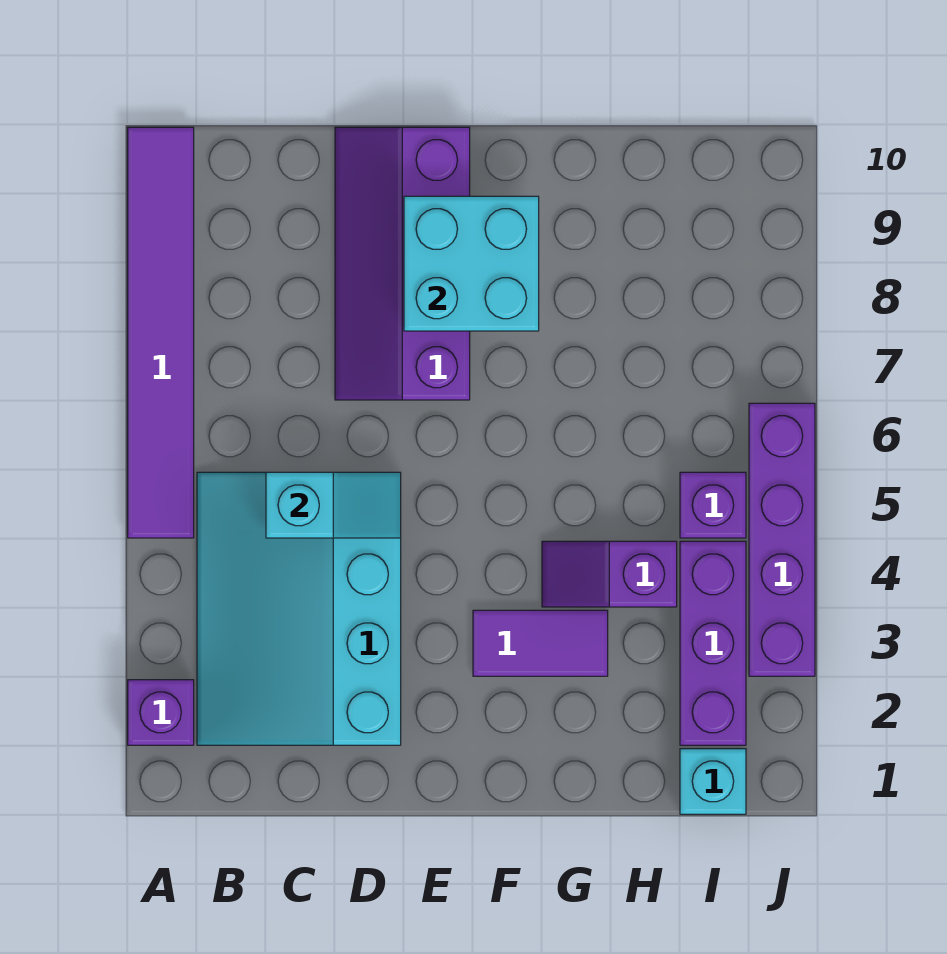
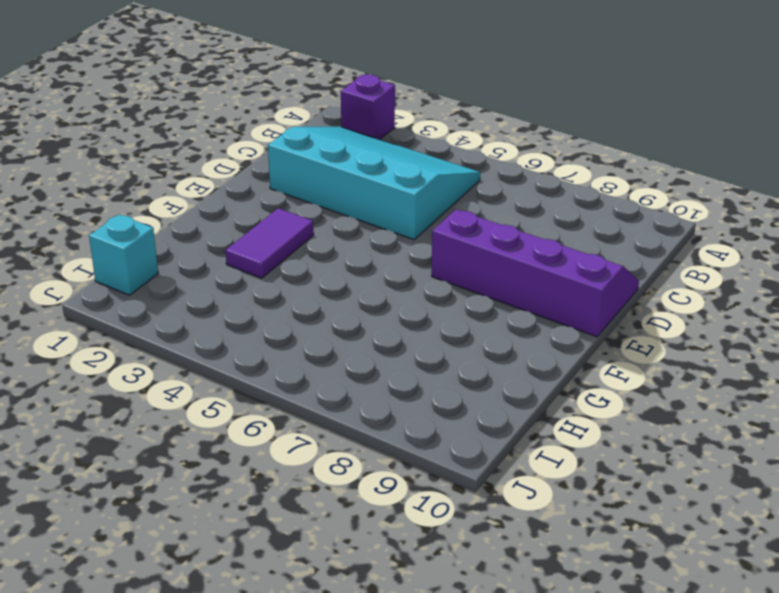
none -> purple 1x6 tile [128,127,194,538]
none -> purple 1x2 slope [542,541,677,607]
none -> purple 1x3 brick [680,541,746,745]

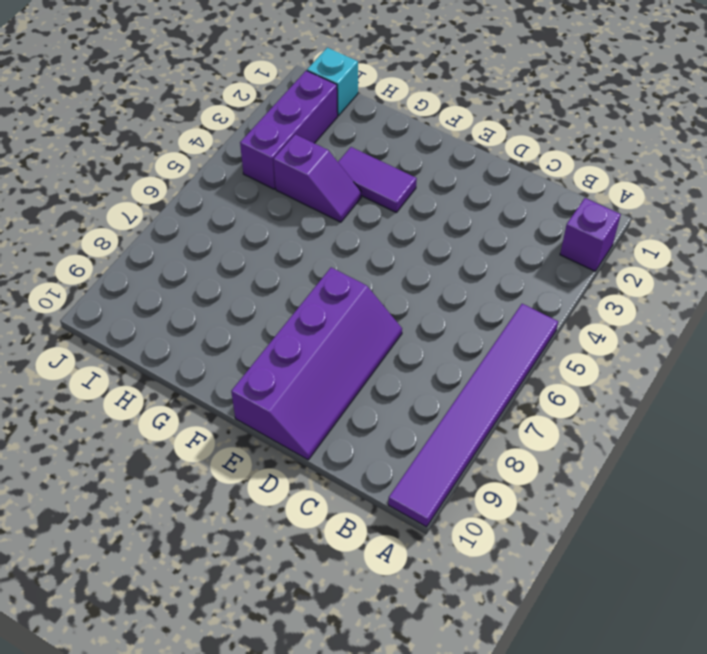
none -> cyan 3x4 slope [197,472,401,745]
none -> purple 1x1 brick [680,472,746,538]
none -> purple 1x4 brick [749,403,815,676]

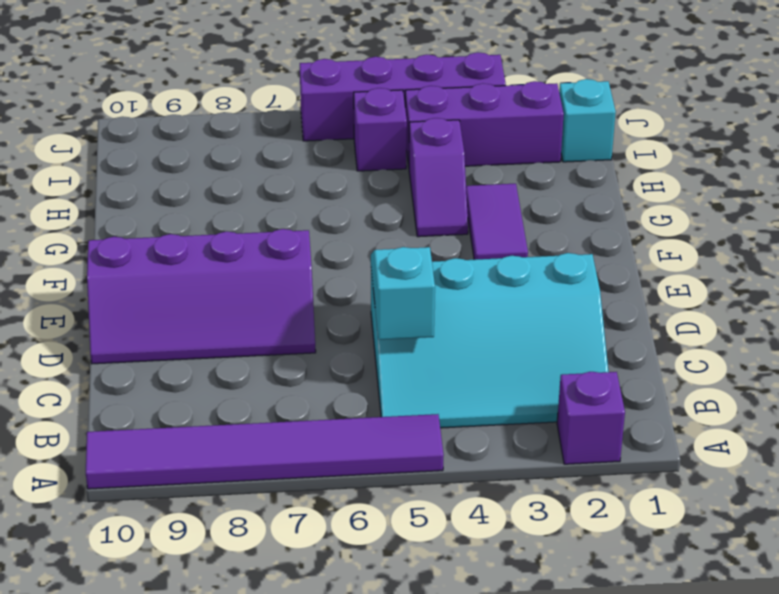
none -> cyan 2x2 brick [404,196,539,331]

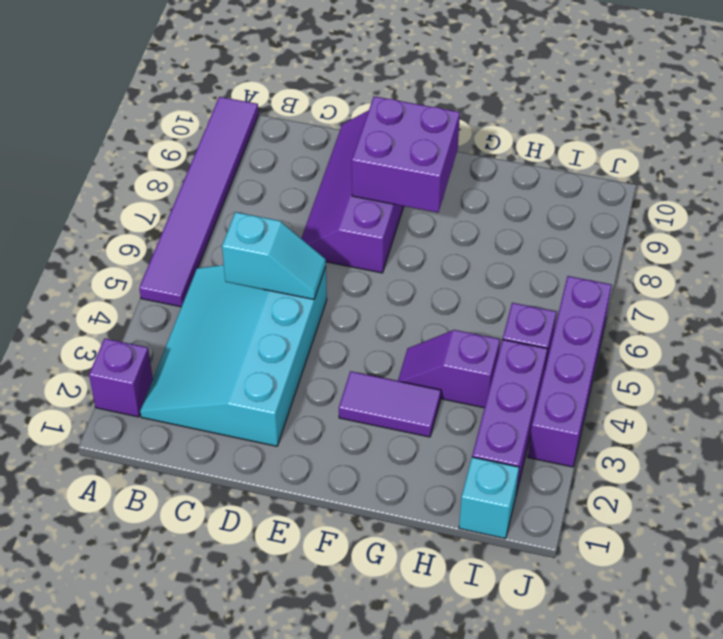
purple 2x2 brick [352,96,460,213] -> cyan 2x2 brick [404,196,539,331]

